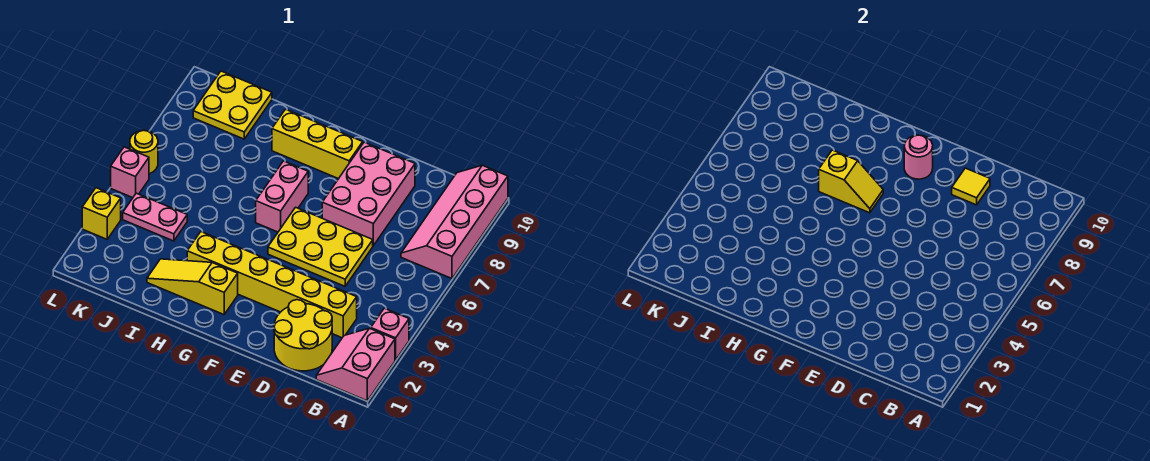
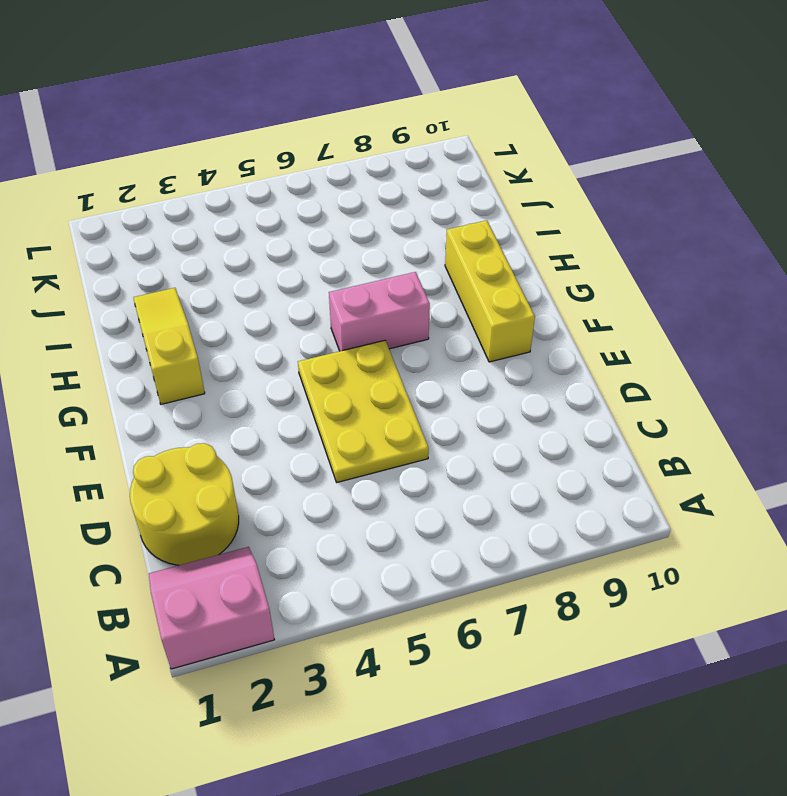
none -> pink 1x1 brick [371,308,409,360]
none -> pink 2x4 slope [401,165,508,279]
none -> yellow 1x6 brick [187,232,357,338]

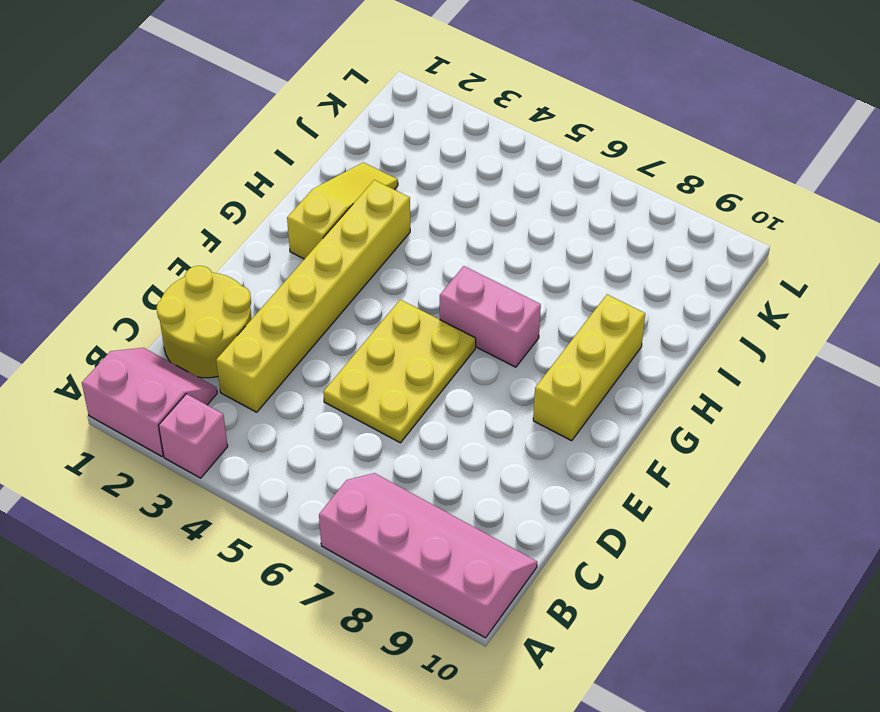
none -> pink 2x3 brick [322,142,415,246]
none -> pink 1x2 plate [123,193,187,241]
none -> yellow 2x2 plate [193,71,272,139]

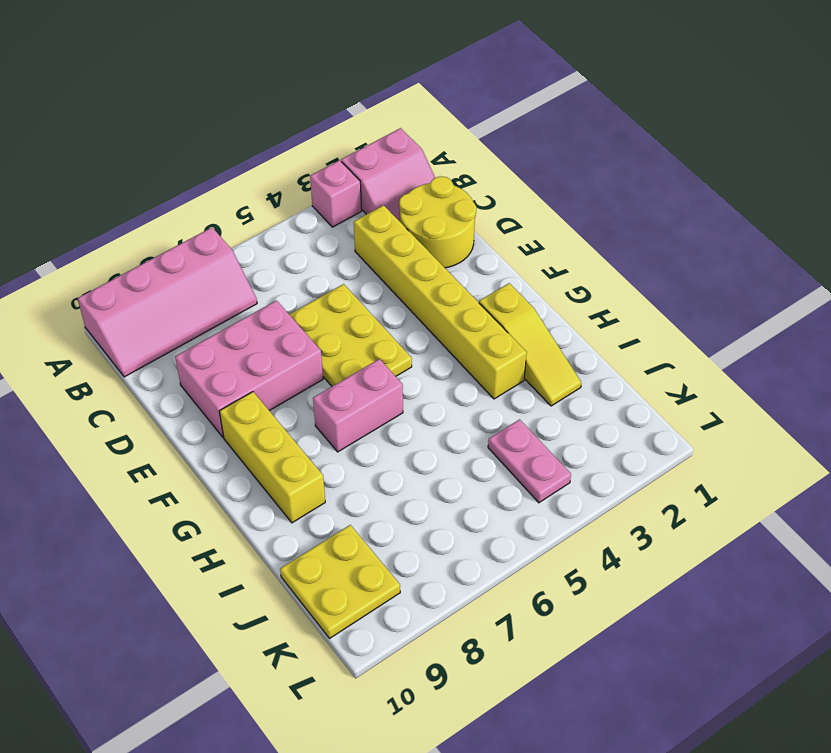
none -> yellow 1x1 brick [82,188,121,239]
none -> pink 1x1 brick [111,147,149,198]
none -> yellow 1x1 round brick [130,130,158,174]

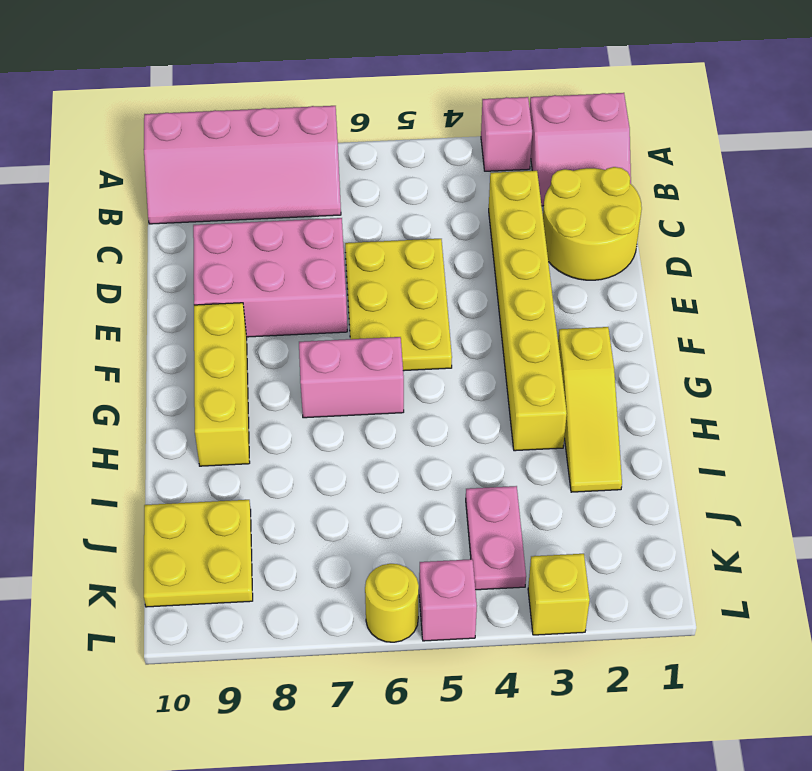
none -> yellow 1x1 tile [952,168,990,205]
none -> pink 1x1 round brick [904,135,933,179]
none -> yellow 1x2 slope [819,150,883,213]

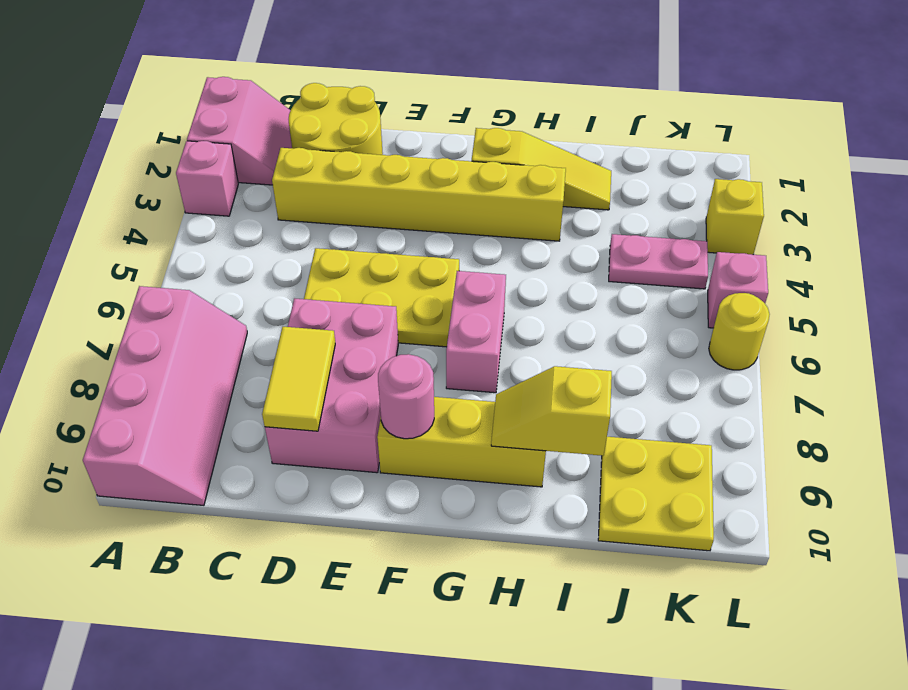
yellow 1x2 tile [262,327,335,431] -> yellow 1x1 tile [952,168,990,205]
yellow 1x2 slope [491,366,612,456] -> yellow 1x2 slope moved to [819,150,883,213]

